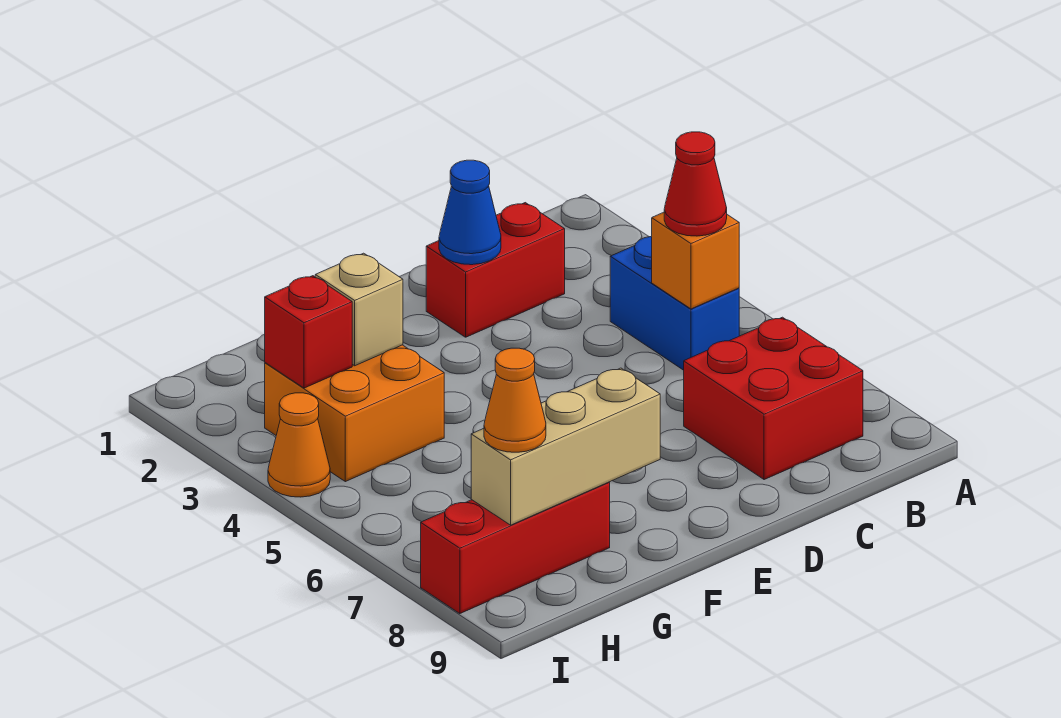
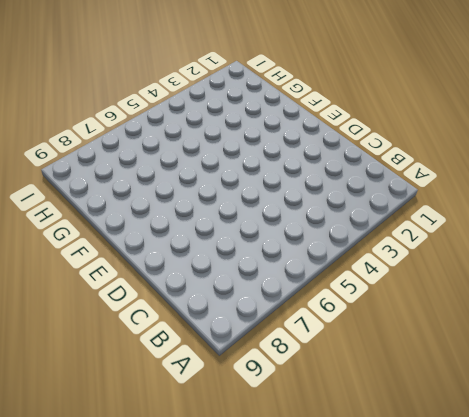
none -> blue 1x2 brick [610,237,739,370]
none -> red 2x2 brick [684,317,863,480]
none -> red 1x2 brick [426,203,565,337]

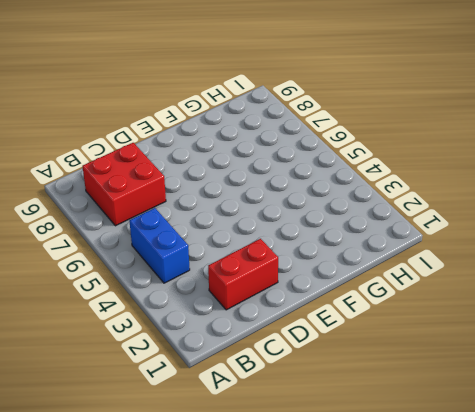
none -> orange 2x2 brick [265,345,444,482]
none -> red 1x3 brick [421,482,610,614]
none -> orange 1x1 cone [268,393,330,497]

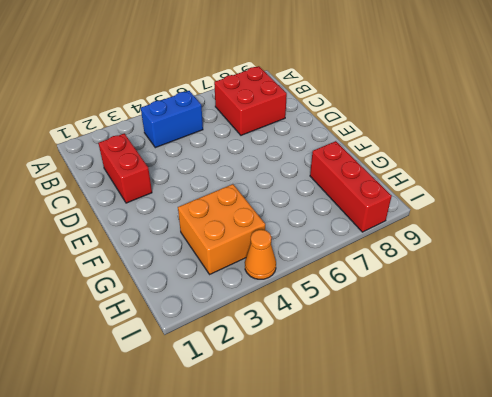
none -> orange 1x1 brick [652,212,739,309]
none -> blue 1x1 cone [439,160,501,265]
none -> tan 1x3 brick [471,368,660,525]

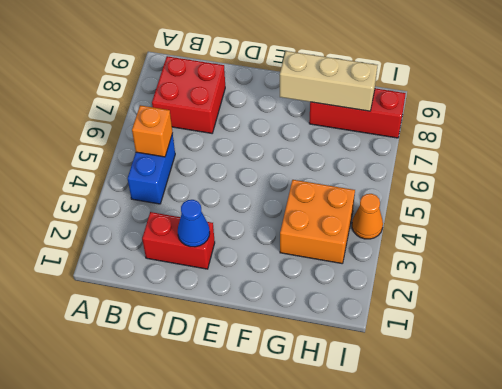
none -> tan 1x1 brick [315,253,403,366]
none -> red 1x1 brick [265,276,352,388]
none -> red 1x1 cone [664,132,727,236]

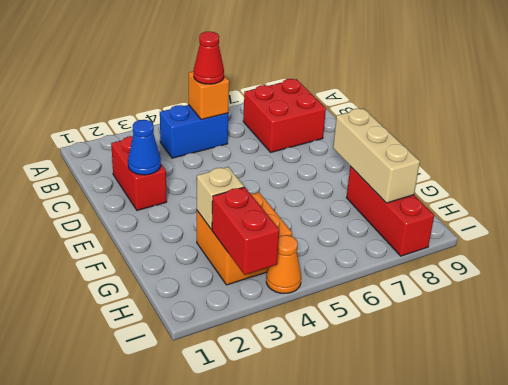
red 1x2 brick [212,187,279,275] -> red 1x1 brick [265,276,352,388]
none -> orange 1x1 cone [484,348,546,452]

